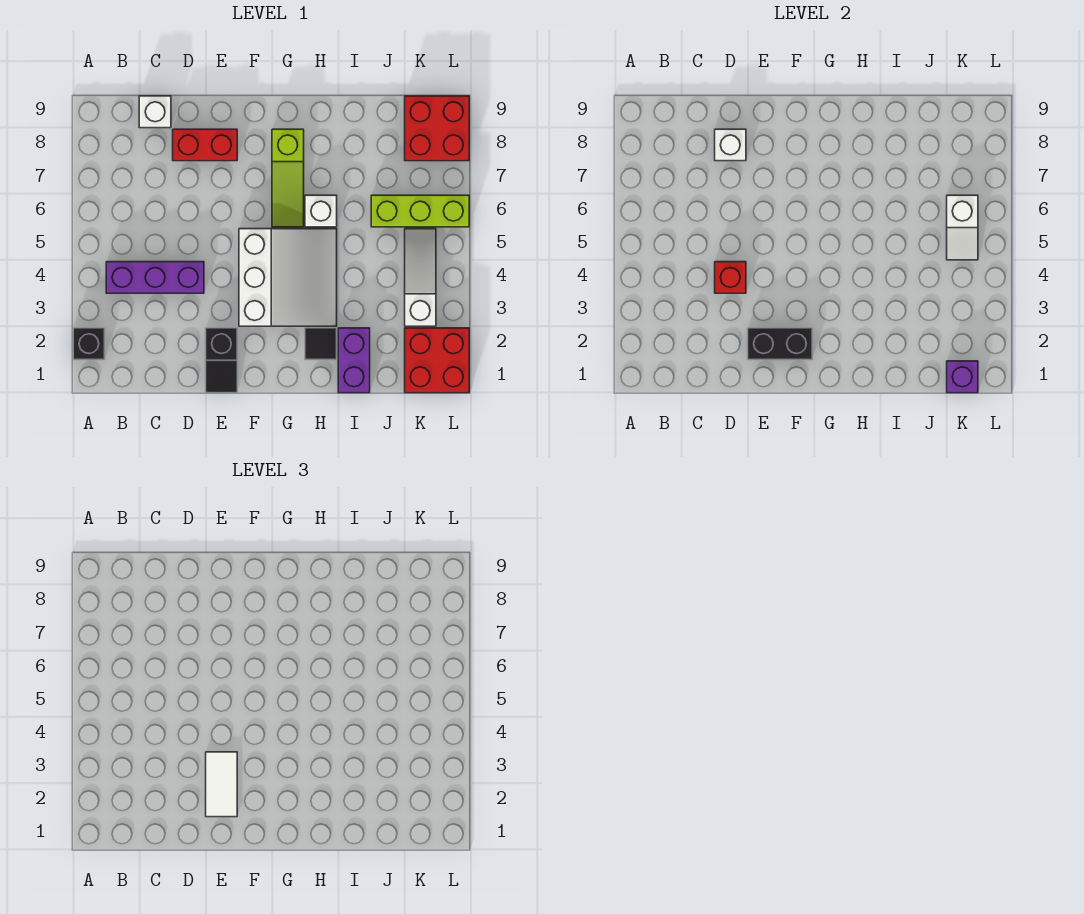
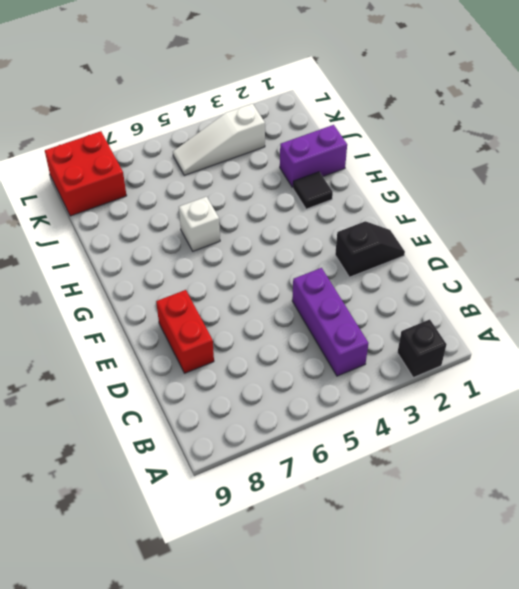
none -> white 1x1 brick [139,96,171,128]
none -> white 3x3 slope [239,229,337,326]
none -> lime 1x3 slope [272,129,304,227]

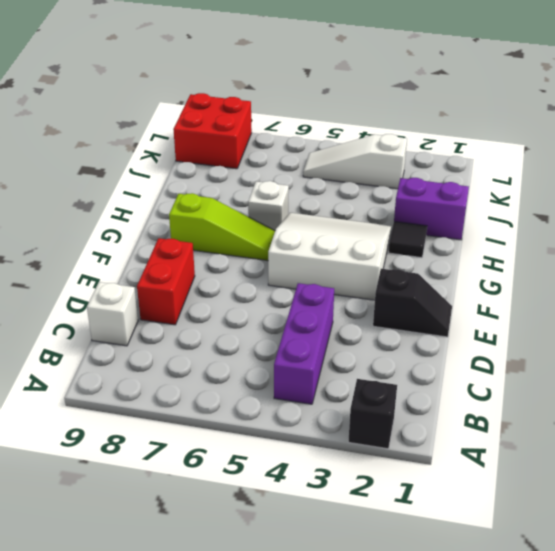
none -> lime 1x3 brick [371,195,469,227]
none -> red 2x2 brick [405,328,469,393]
none -> red 1x1 brick [715,262,746,293]

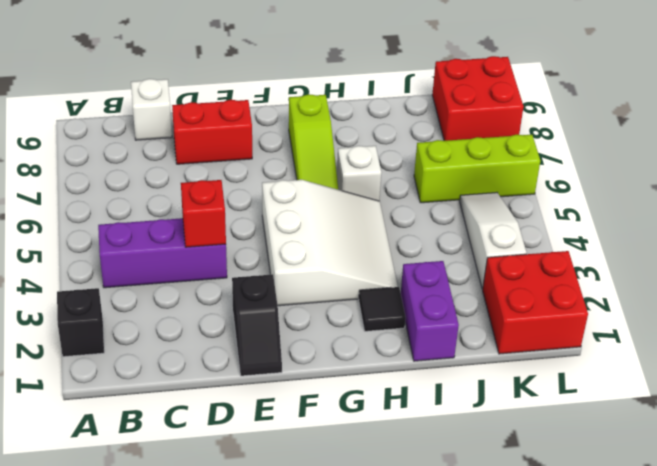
none -> white 1x1 brick [715,129,746,161]
none -> black 1x2 brick [748,328,812,360]
none -> purple 1x1 brick [947,361,978,393]

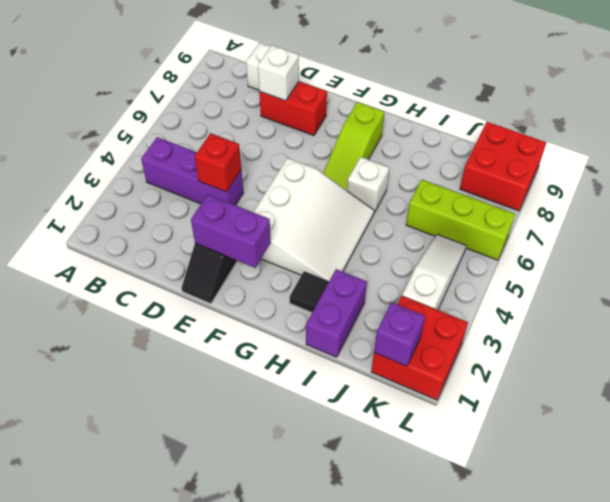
purple 1x2 brick [191,194,271,268] -> black 1x2 brick [748,328,812,360]
none -> black 1x1 brick [73,328,105,360]
none -> white 1x2 slope [947,195,978,260]
none -> white 1x2 tile [206,752,237,817]

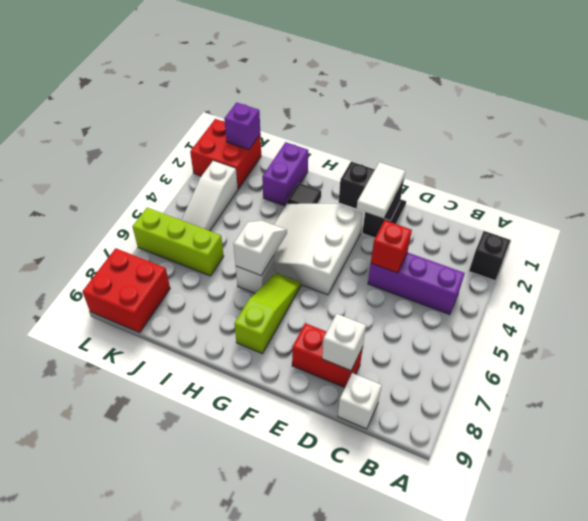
white 1x2 slope [234,221,287,276] -> white 1x2 slope moved to [947,195,978,260]

